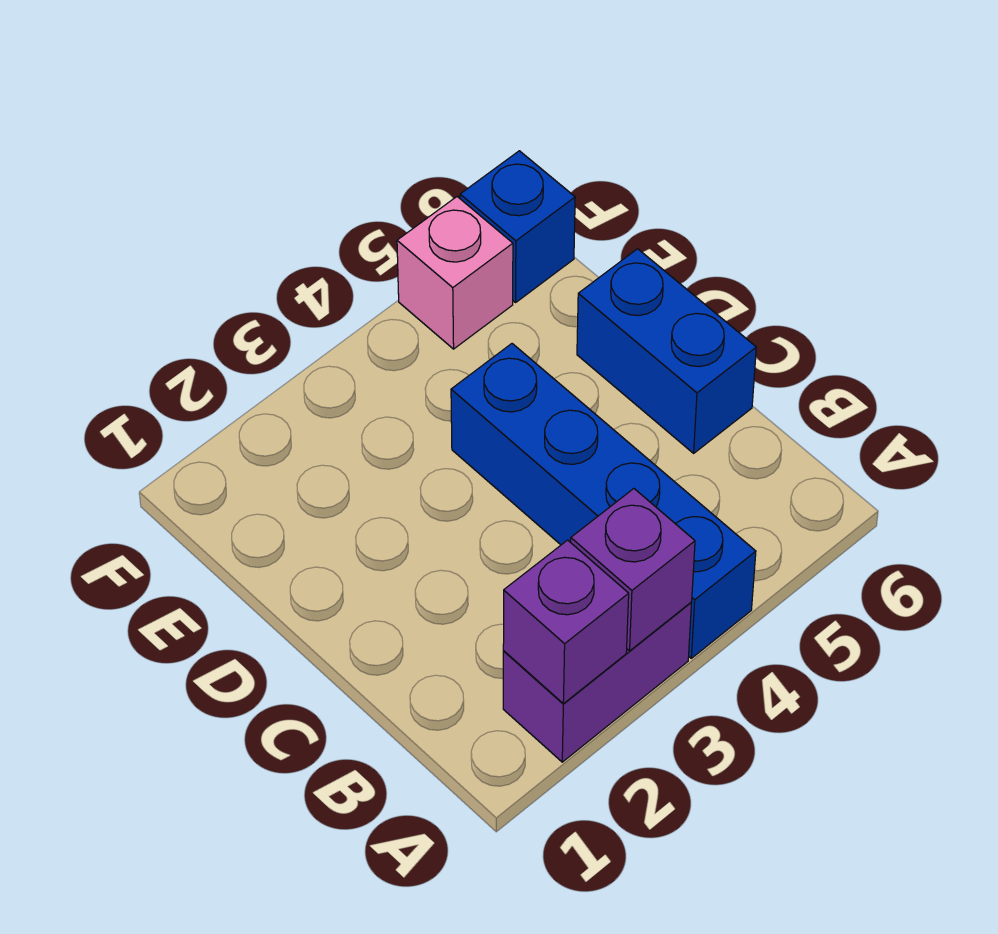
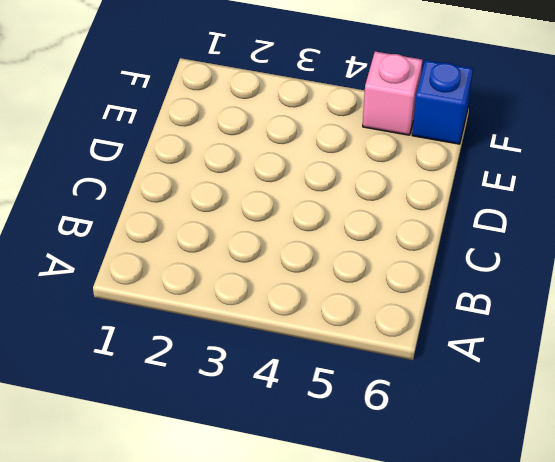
none -> purple 1x2 brick [503,603,692,762]
none -> blue 1x4 brick [451,344,756,658]

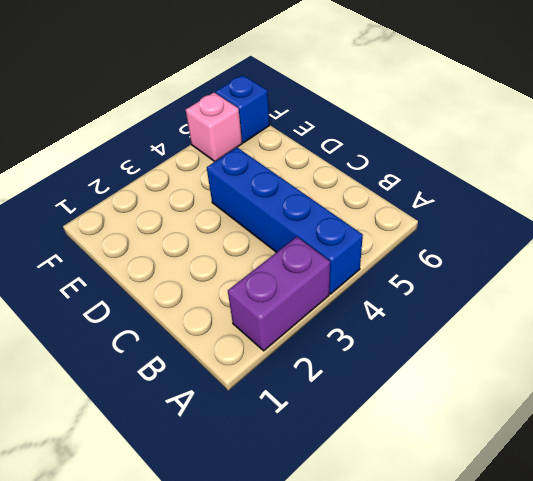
none -> blue 1x2 brick [577,249,756,453]
none -> purple 1x1 brick [503,540,629,704]

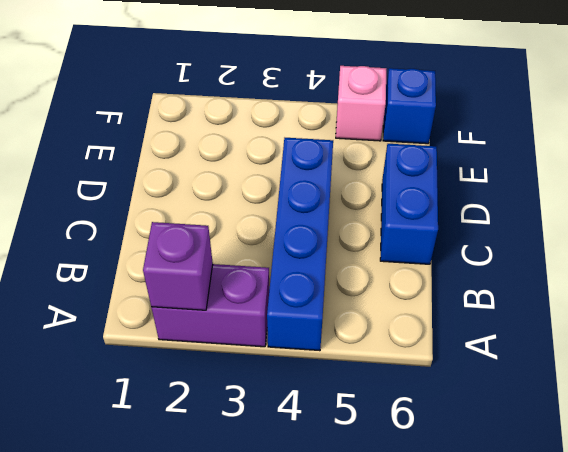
none -> purple 1x1 brick [571,489,695,651]

